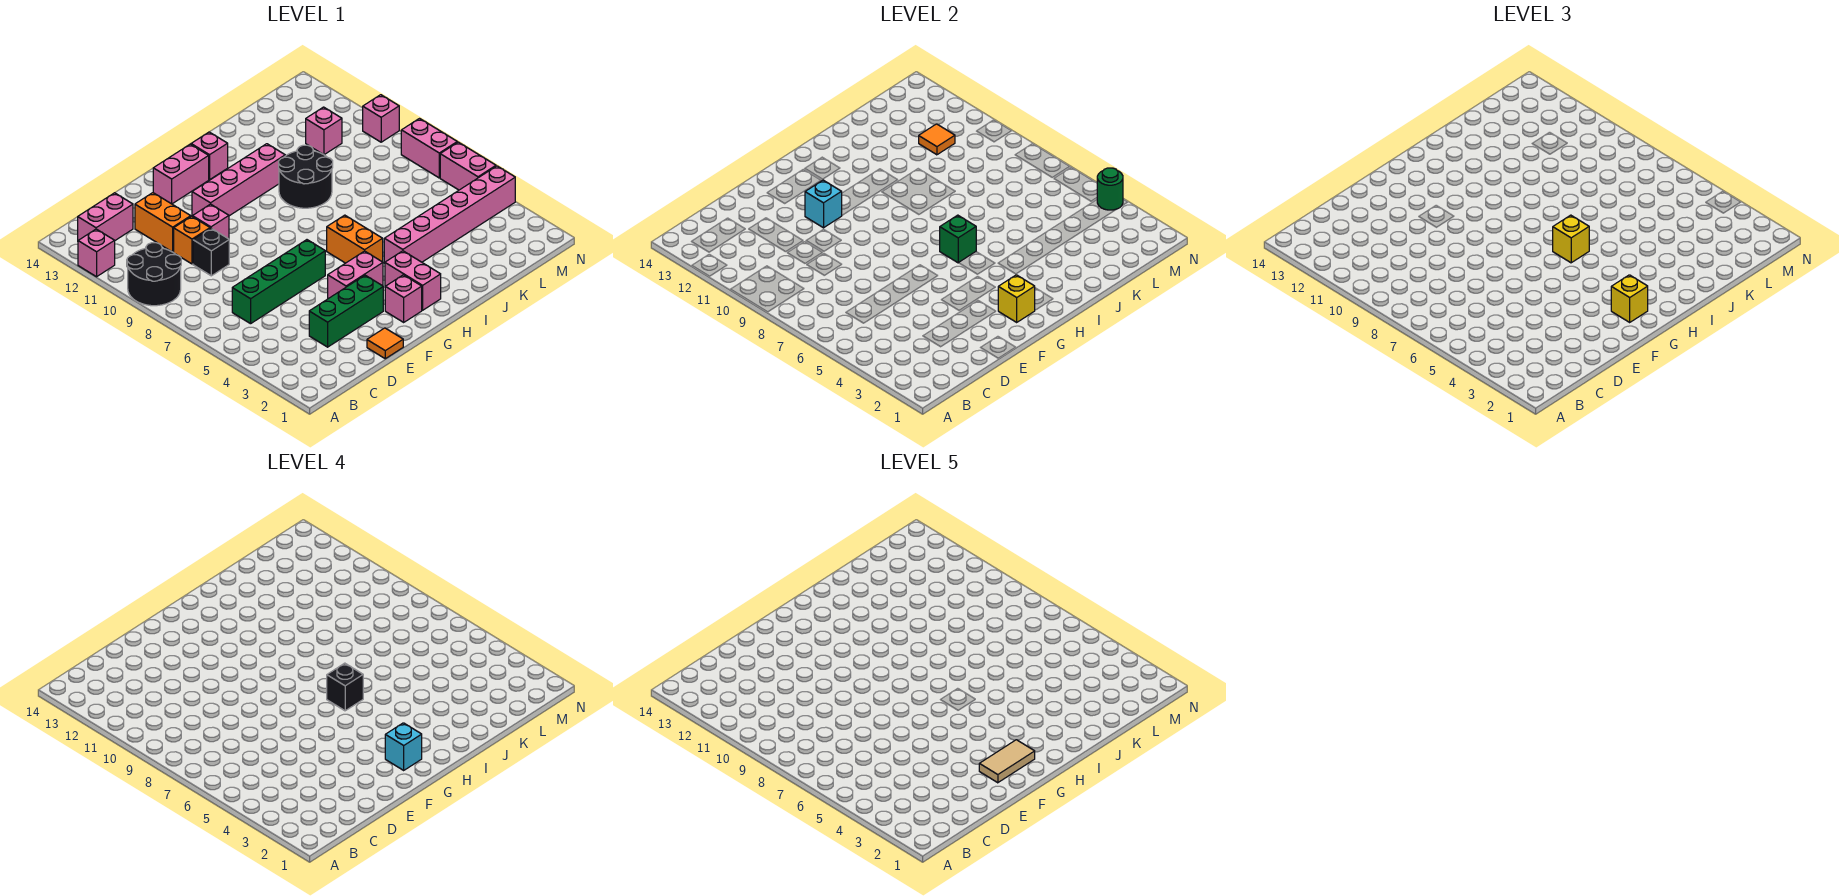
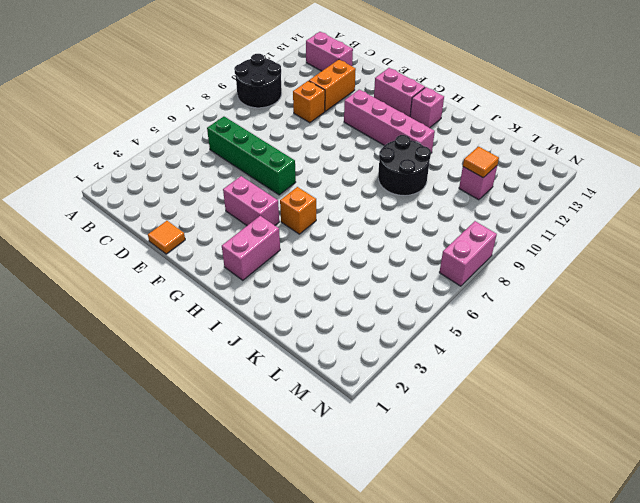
orange 1x1 brick [280,187,316,234] -> orange 1x2 brick [327,215,383,263]
none -> pink 1x1 brick [78,229,115,277]
none -> green 1x3 brick [309,275,383,347]
none -> black 1x1 brick [193,228,229,276]
none -> pink 1x1 brick [193,204,229,239]

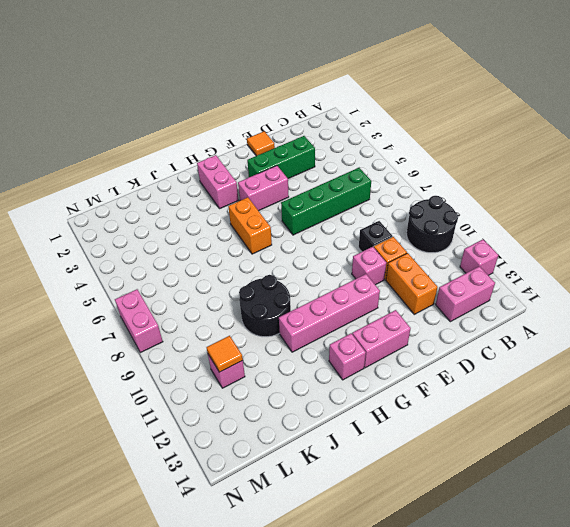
none -> pink 1x1 brick [385,275,422,322]
none -> pink 1x6 brick [384,166,515,263]
none -> pink 1x2 brick [440,142,496,190]
none -> pink 1x1 brick [363,95,399,142]

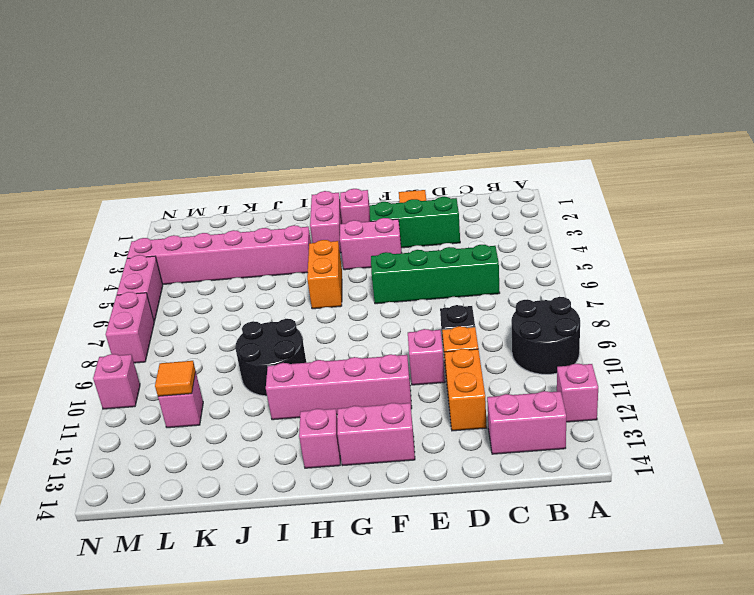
none -> cyan 1x1 brick [805,180,842,228]
none -> yellow 1x1 brick [998,275,1035,322]
none -> green 1x1 brick [940,215,976,263]
none -> green 1x1 round brick [1097,168,1123,210]

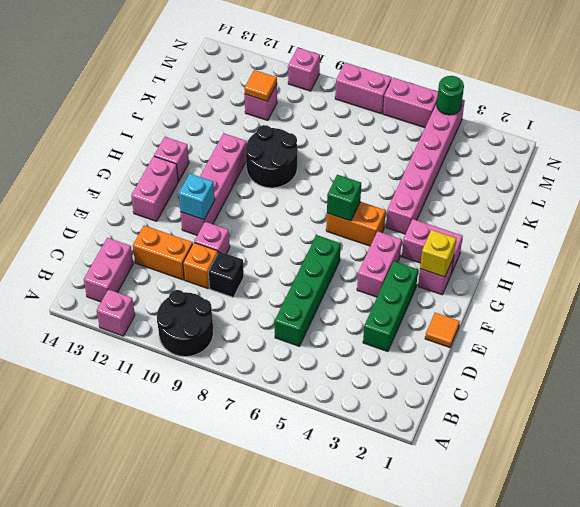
none -> yellow 1x1 brick [1611,275,1648,322]
none -> yellow 1x1 brick [1553,215,1589,263]
none -> cyan 1x1 brick [385,723,422,770]
none -> black 1x1 brick [327,663,363,711]

